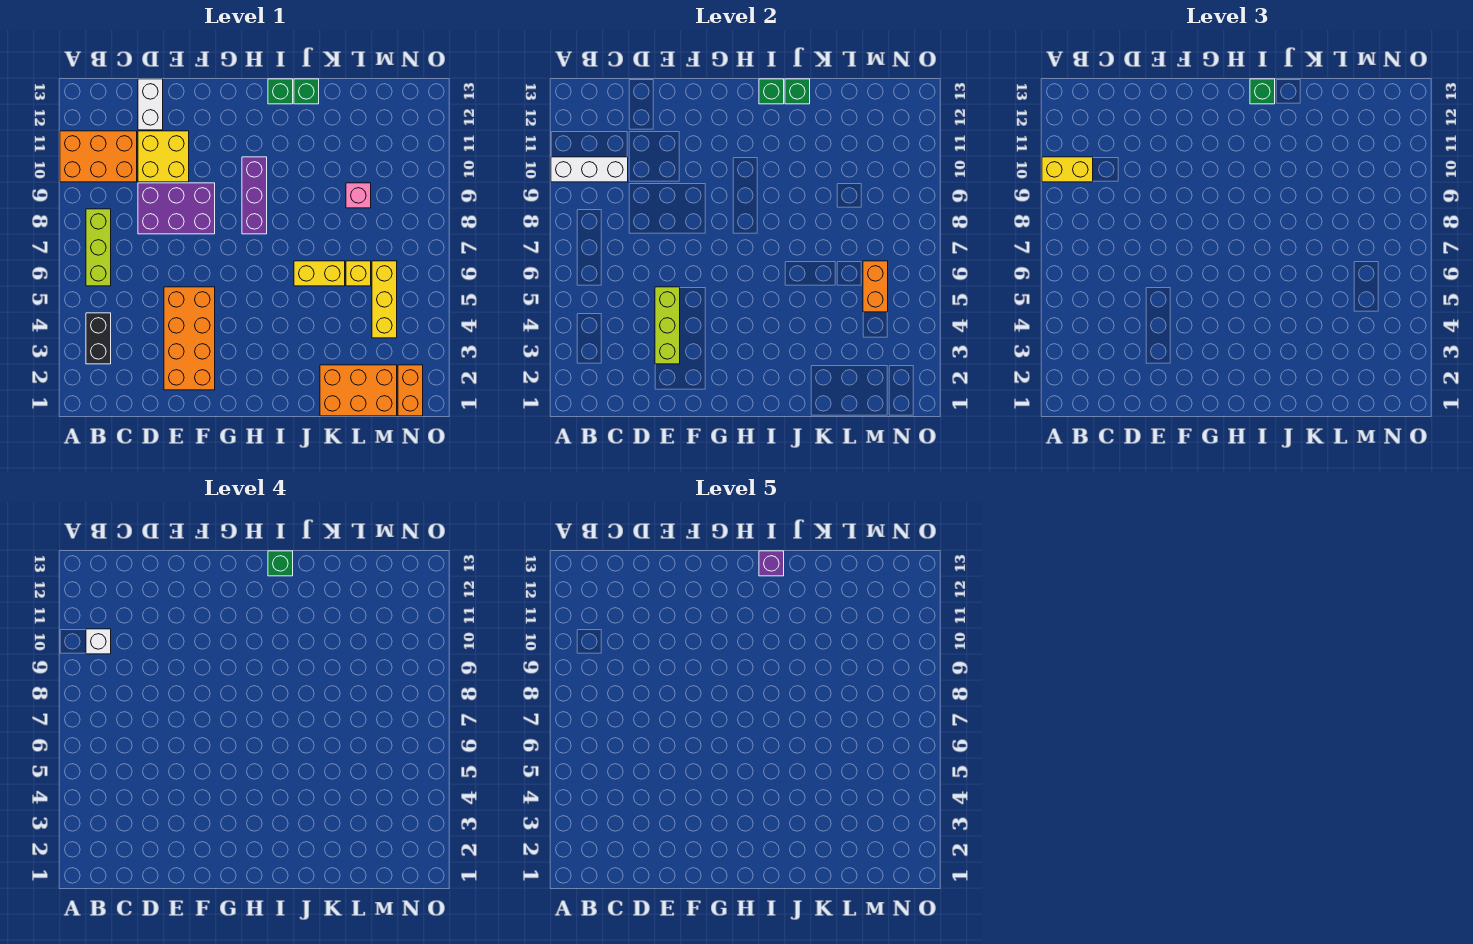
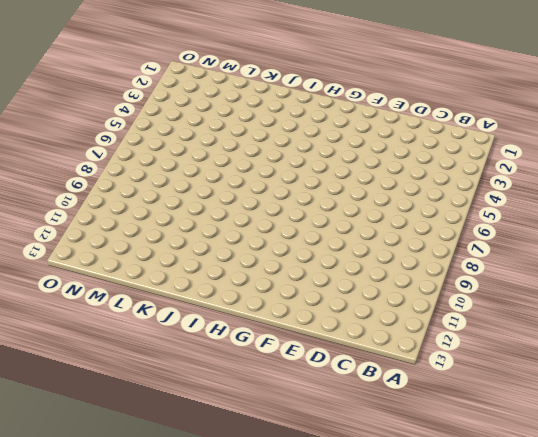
none -> orange 2x3 brick [60,131,137,182]
none -> black 1x2 brick [86,313,111,364]
none -> lime 1x3 brick [86,209,111,286]

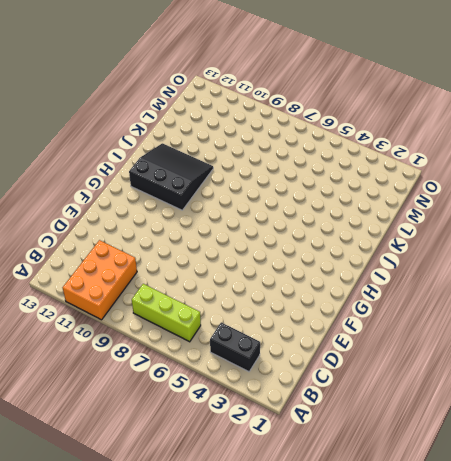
black 3x3 slope [129,143,213,210] -> purple 1x3 brick [242,157,267,234]
none -> purple 2x3 brick [138,183,215,234]
none -> yellow 2x2 brick [138,131,189,182]
none -> white 1x2 brick [138,79,163,130]

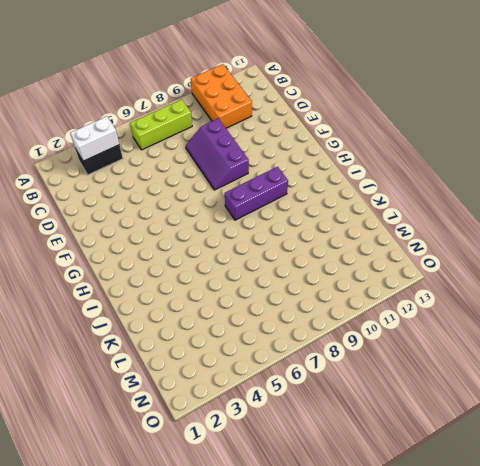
white 1x2 brick [70,116,119,161] -> white 1x2 brick moved to [138,79,163,130]
purple 2x3 slope [186,118,249,190] -> purple 2x3 brick [138,183,215,234]
none -> yellow 2x2 brick [138,131,189,182]
none -> orange 2x4 brick [164,287,215,390]
none -> green 1x1 brick [268,79,293,104]

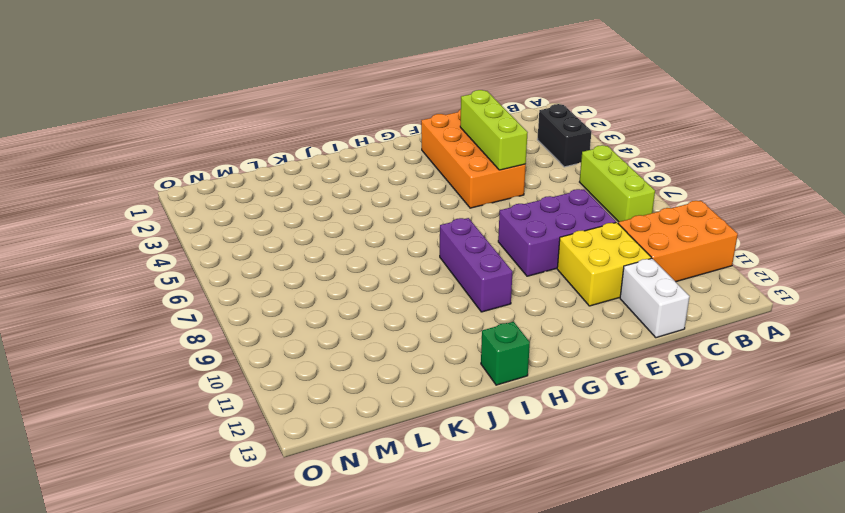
none -> yellow 1x2 brick [294,261,345,286]
none -> green 1x1 brick [294,79,319,104]
none -> orange 2x3 brick [320,365,397,416]

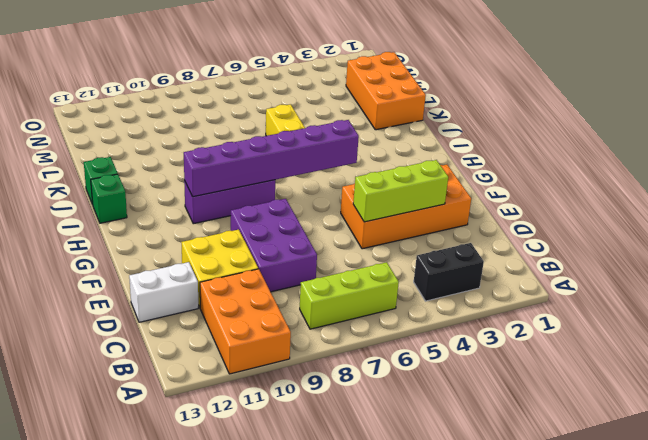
purple 1x6 brick [184,120,359,197] -> none
none -> yellow 1x1 brick [346,261,371,286]
none -> pink 1x1 brick [346,183,371,208]
none -> yellow 1x3 brick [372,261,397,338]

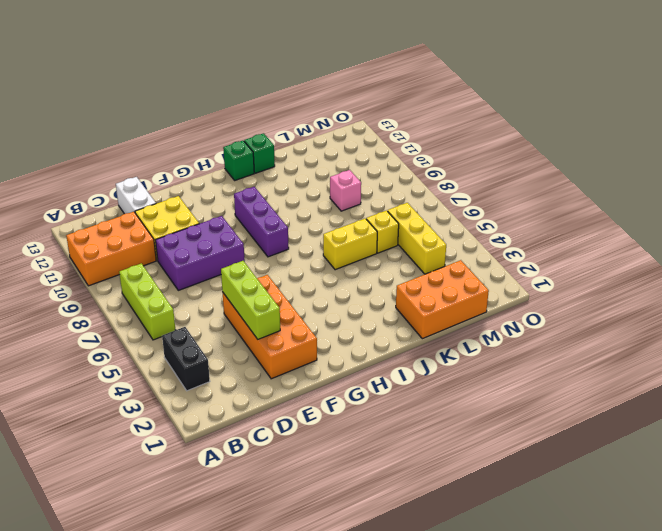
none -> orange 1x2 brick [398,365,423,416]
none -> white 1x3 brick [551,157,628,182]
none -> green 1x1 brick [759,79,784,104]

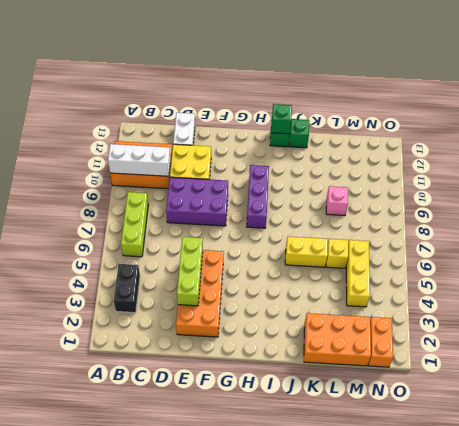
none -> green 1x1 brick [785,79,810,104]
none -> orange 1x2 brick [863,261,888,312]
none -> yellow 1x2 brick [1042,157,1093,182]

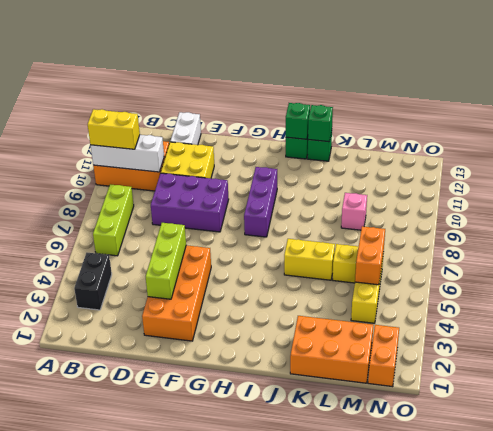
none -> green 1x1 brick [1250,79,1275,104]
none -> white 1x1 brick [86,629,111,654]
none -> green 1x1 brick [268,551,293,576]

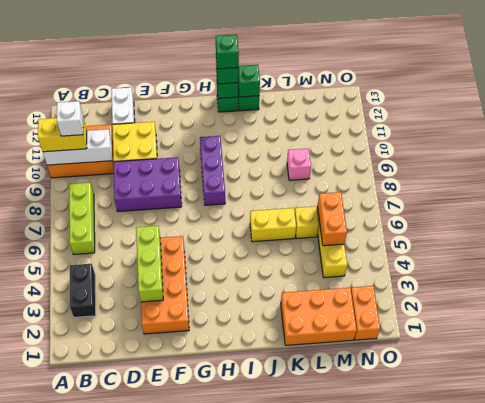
none -> purple 1x1 brick [759,551,784,576]

